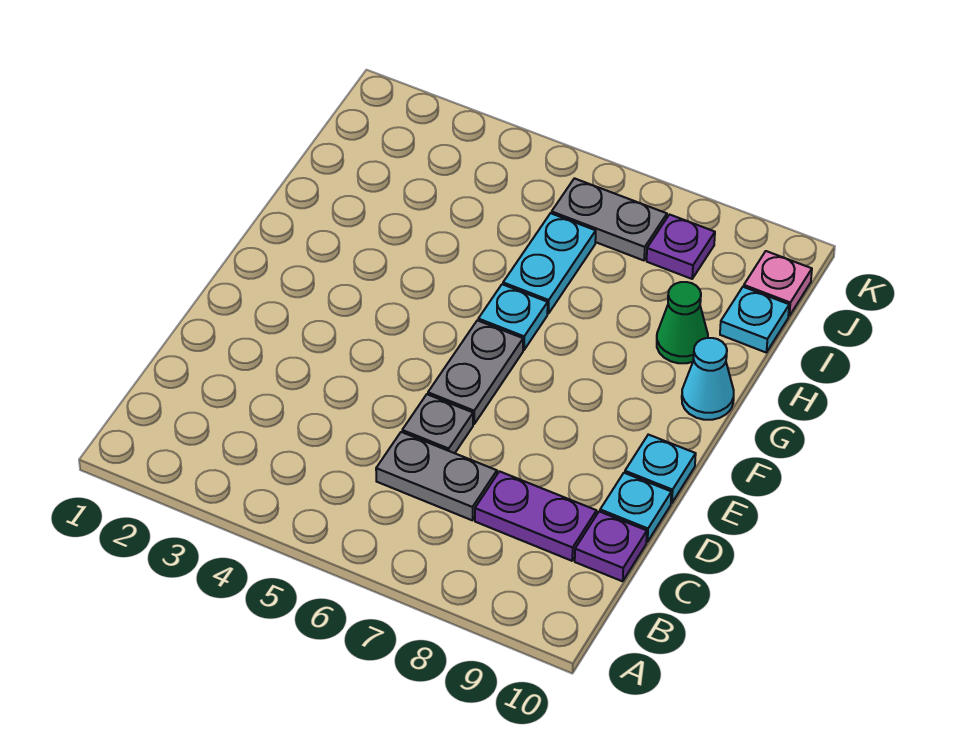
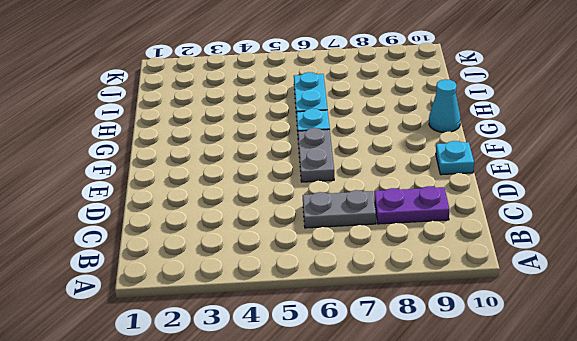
none -> purple 1x1 plate [575,511,647,581]
none -> grey 1x1 plate [402,394,473,453]
none -> cyan 1x1 plate [600,473,671,542]

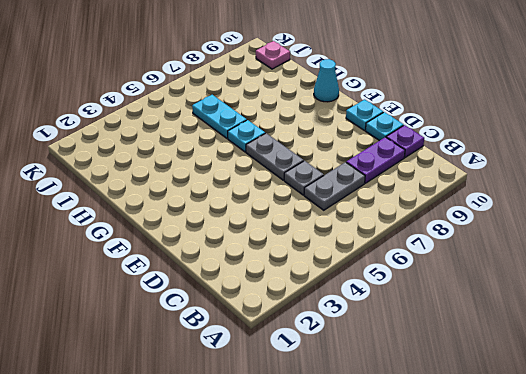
none -> green 1x1 cone [657,282,708,363]
none -> cyan 1x1 plate [720,287,789,353]
none -> grey 1x2 plate [552,178,667,260]

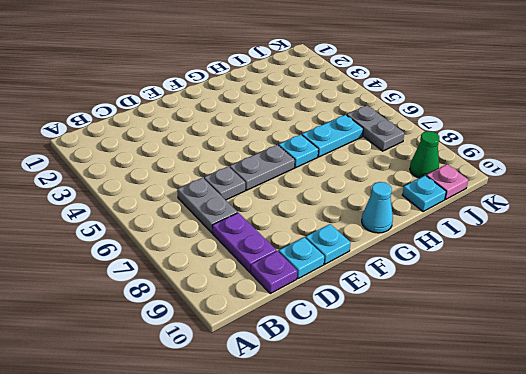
green 1x1 cone [410,131,439,178] -> green 1x1 cone moved to [657,282,708,363]
none -> purple 1x1 plate [647,215,715,279]

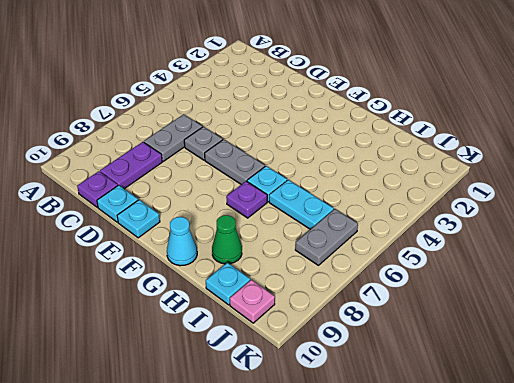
purple 1x1 plate [226,181,267,218] -> purple 1x1 plate moved to [647,215,715,279]

